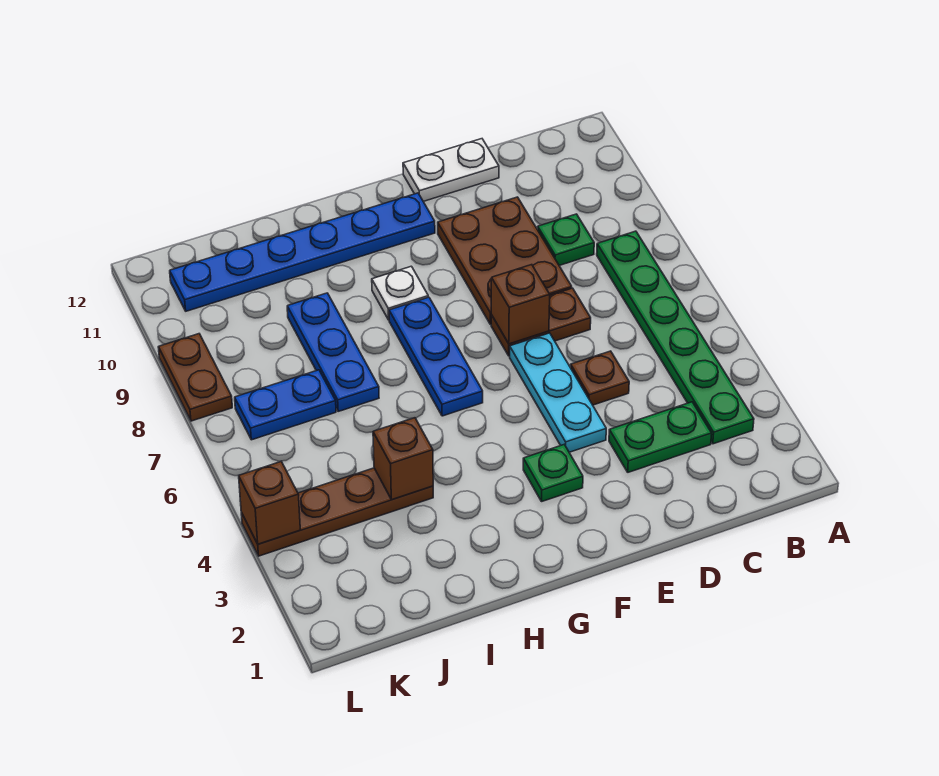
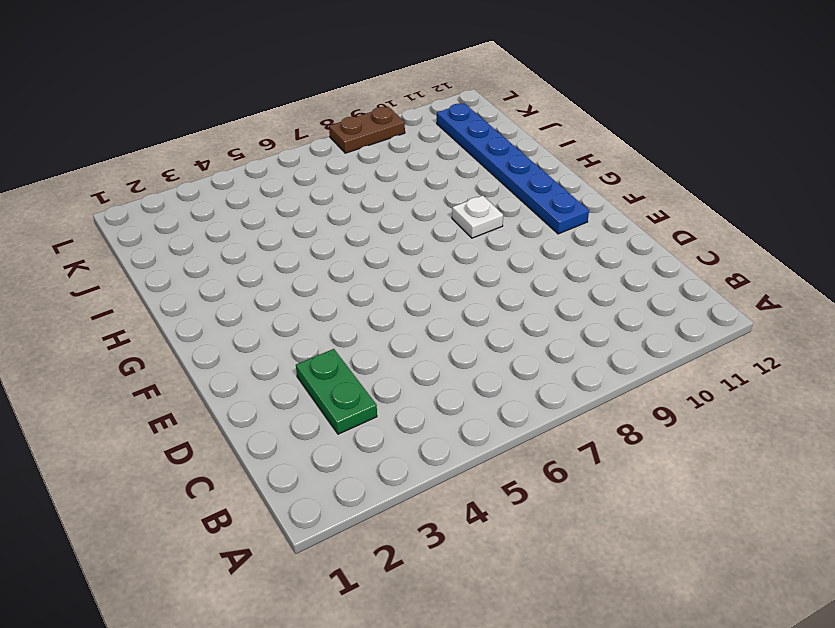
none -> green 1x6 plate [597,231,754,444]
none -> green 1x1 plate [538,214,594,266]
none -> brown 1x1 plate [571,351,629,405]

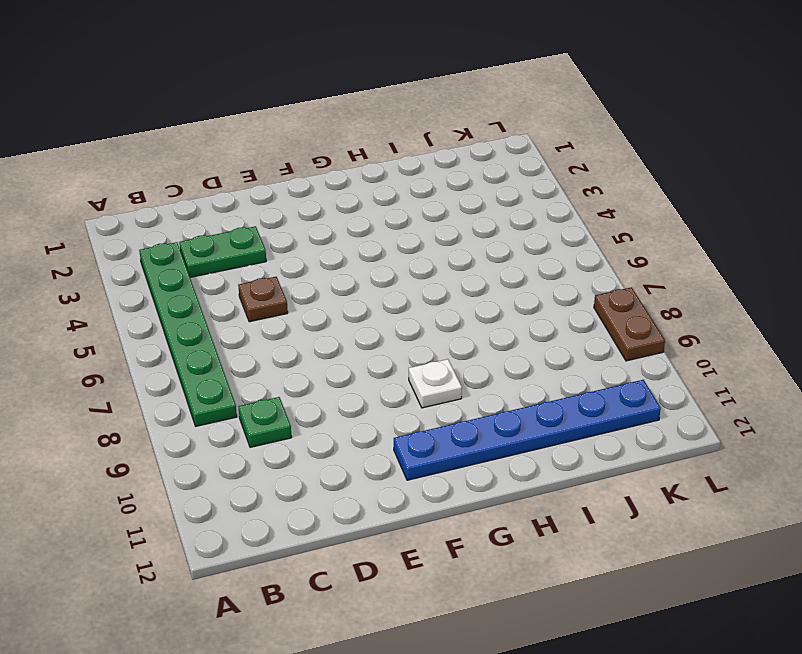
none -> brown 1x2 plate [491,288,591,356]
none -> brown 2x3 plate [438,197,572,324]
none -> white 1x2 plate [403,139,499,201]

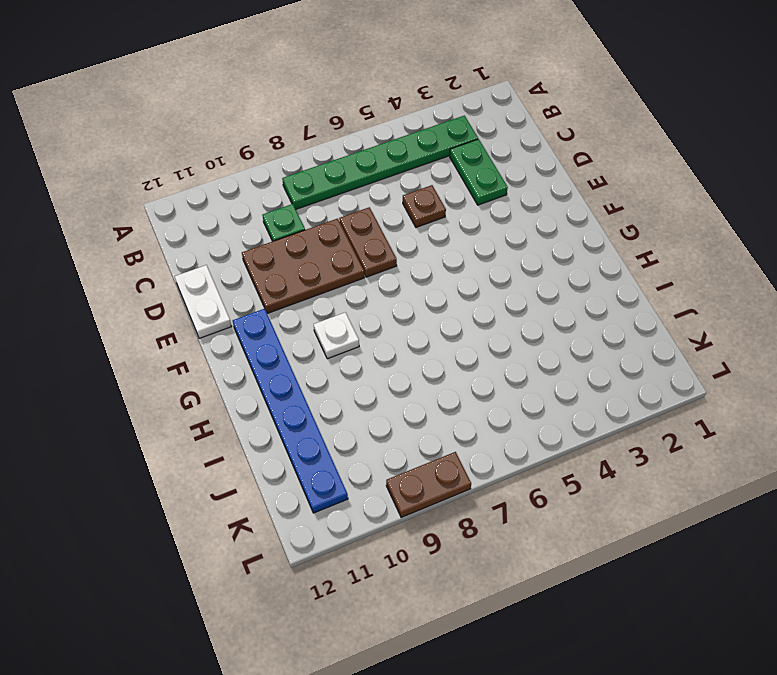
none -> cyan 1x3 plate [510,333,606,452]
none -> green 1x1 plate [523,445,583,501]
none -> blue 1x3 plate [389,297,483,416]

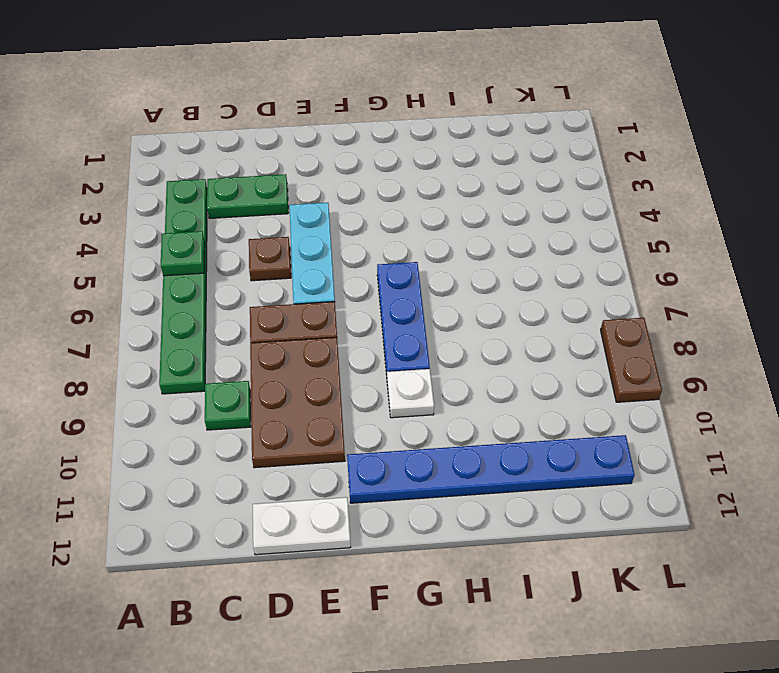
green 1x1 plate [161,231,205,276] -> green 1x1 plate moved to [523,445,583,501]
none -> brown 1x4 plate [241,468,433,556]
none -> blue 1x3 plate [287,293,379,411]
none -> blue 1x2 plate [235,370,336,440]

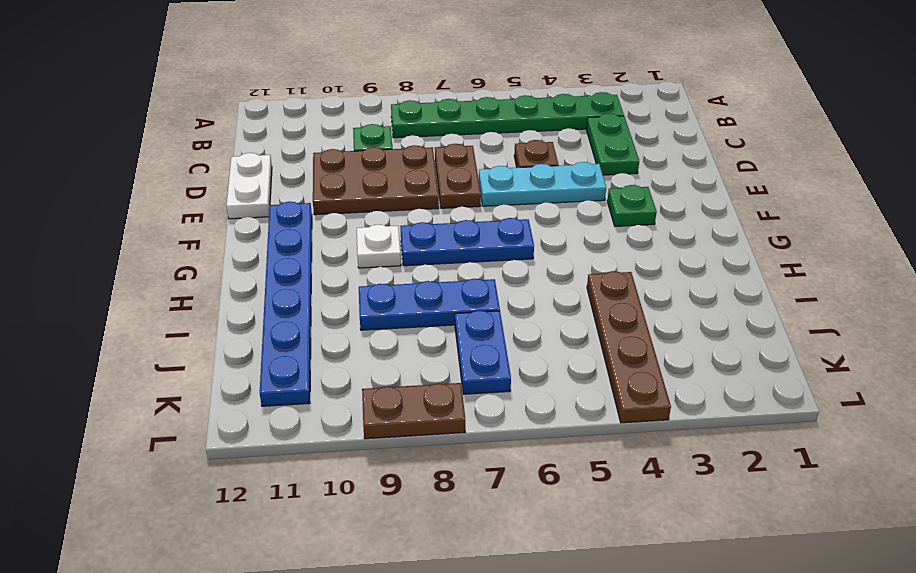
none -> brown 1x1 brick [491,265,550,344]
none -> brown 1x1 brick [373,418,433,500]
none -> brown 1x1 brick [239,462,300,544]

